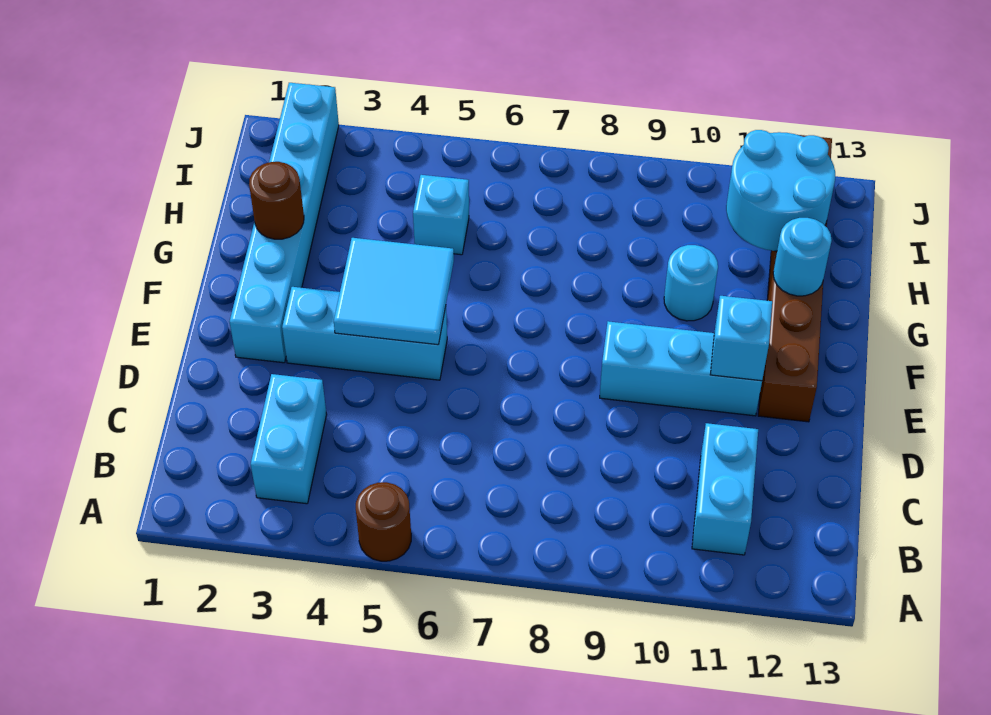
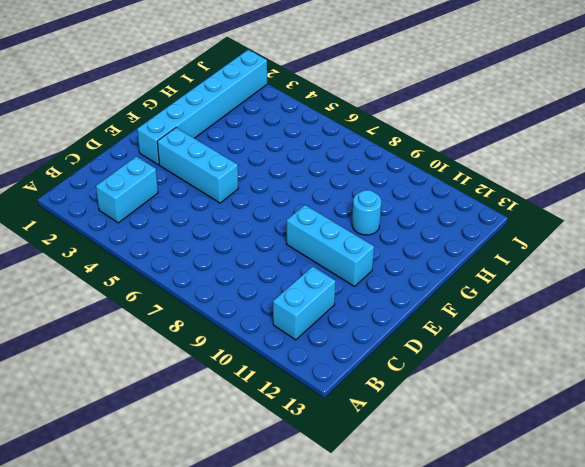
none -> brown 1x1 round brick [356,482,411,561]
none -> brown 1x6 brick [758,135,832,422]
none -> cyan 1x1 brick [413,175,469,255]

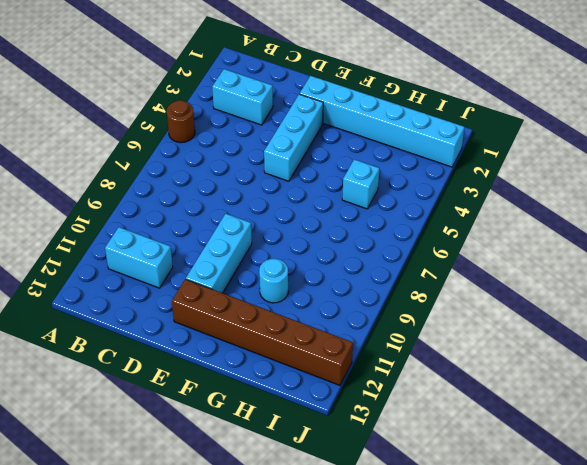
none -> cyan 2x2 tile [334,238,454,345]
none -> cyan 1x1 brick [710,296,772,381]
none -> brown 1x1 round brick [249,162,304,239]

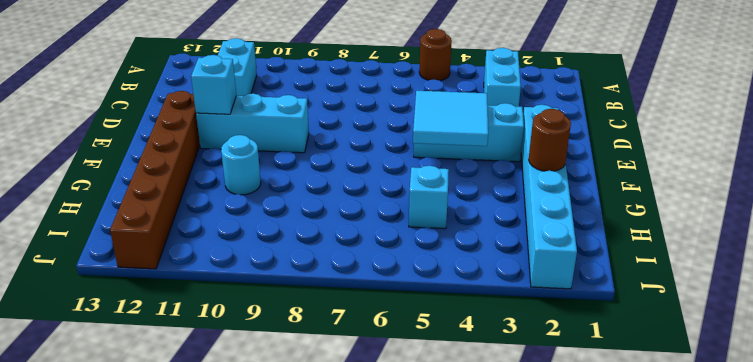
none -> cyan 1x1 round brick [773,218,832,296]
none -> cyan 2x2 round brick [726,130,835,251]

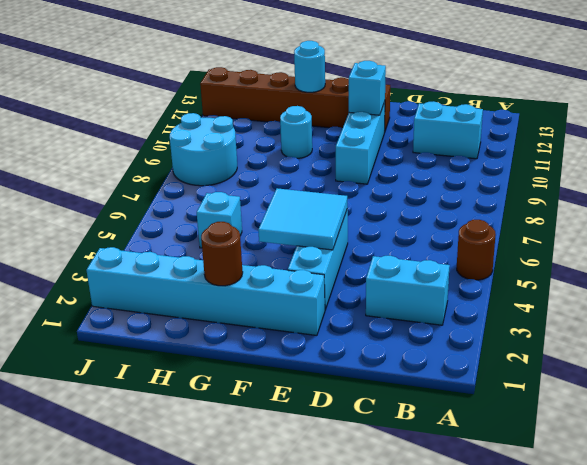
cyan 2x2 round brick [170,113,237,186] -> cyan 2x2 round brick moved to [726,130,835,251]

